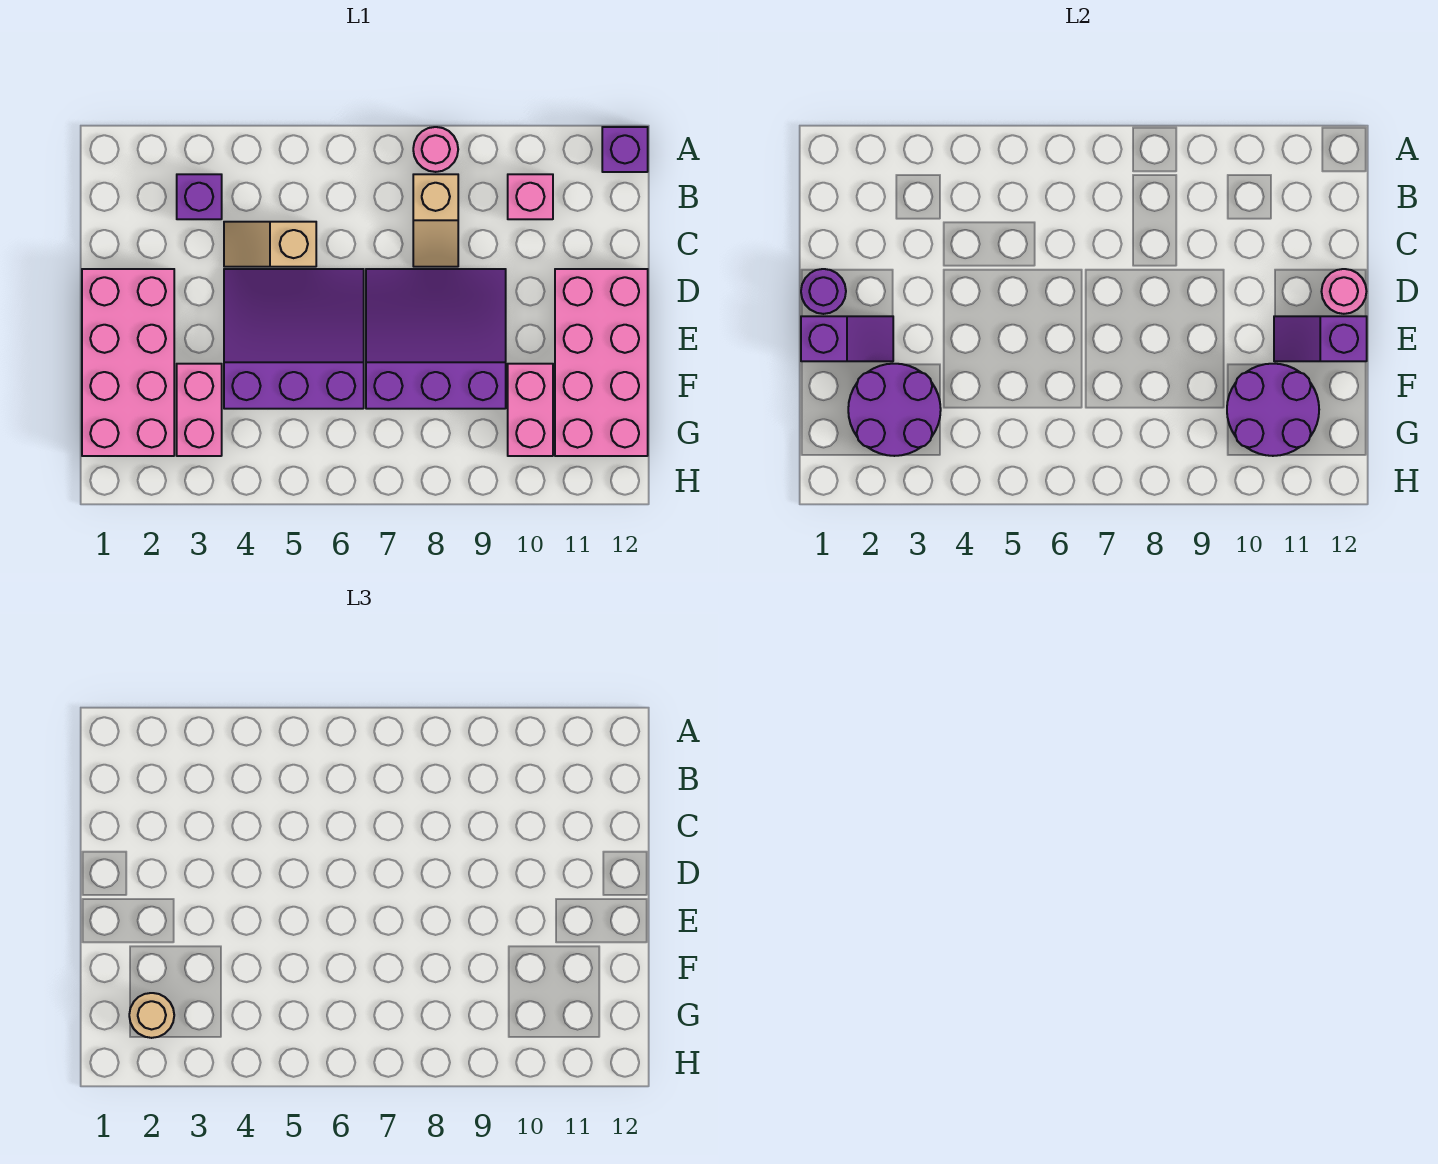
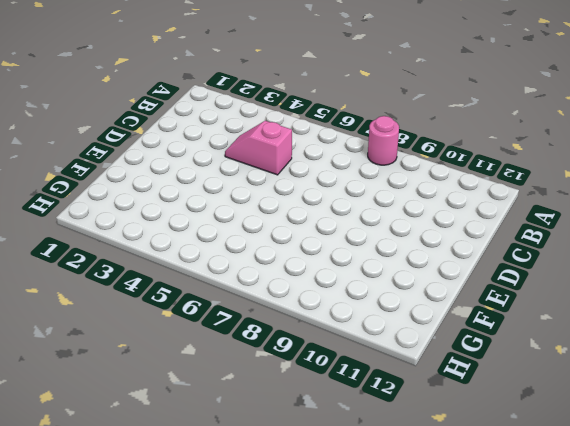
pink 1x2 slope [225,121,292,175] -> tan 1x2 slope [224,222,316,267]
none -> purple 1x1 brick [602,127,648,172]
none -> purple 1x1 brick [177,174,222,219]
none -> tan 1x2 slope [413,174,458,267]

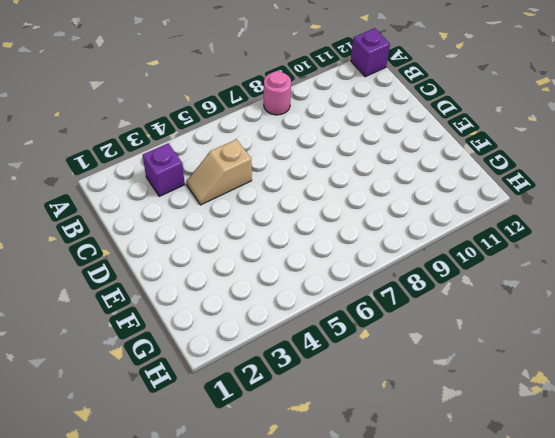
none -> tan 1x2 slope [413,174,458,267]
none -> pink 1x1 brick [508,174,553,219]
none -> pink 2x4 brick [82,269,174,456]

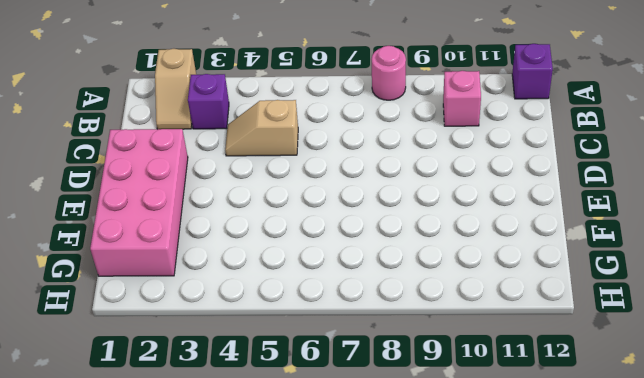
tan 1x2 slope [155,49,196,129] -> tan 1x2 slope moved to [413,174,458,267]
none -> purple 3x3 slope [224,269,364,409]
none -> purple 3x3 slope [366,269,506,409]
none -> pink 2x4 brick [555,269,648,456]

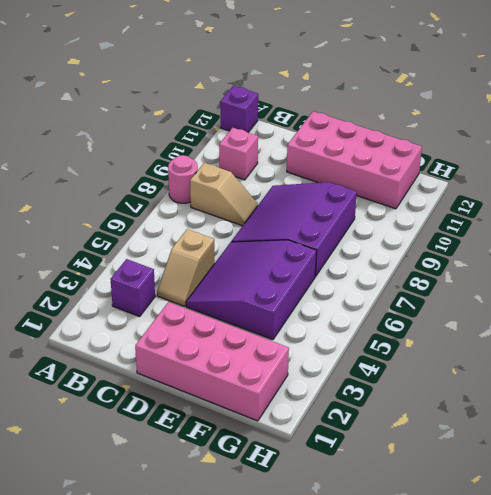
none -> pink 1x2 brick [177,364,222,456]
none -> pink 1x2 brick [508,364,553,456]
none -> purple 1x1 round brick [801,269,846,314]

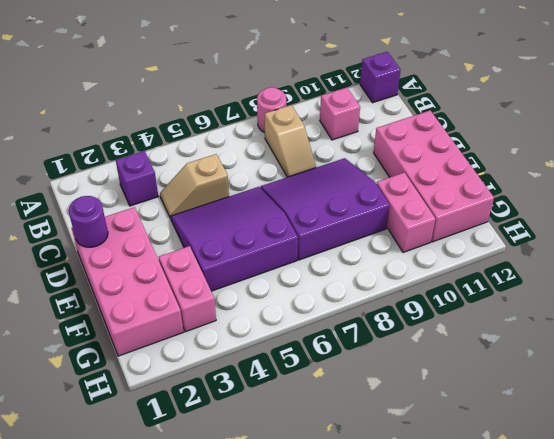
none -> pink 1x1 round brick [1322,269,1366,314]
none -> purple 1x2 slope [801,316,893,361]
none -> purple 1x2 slope [1274,316,1367,361]

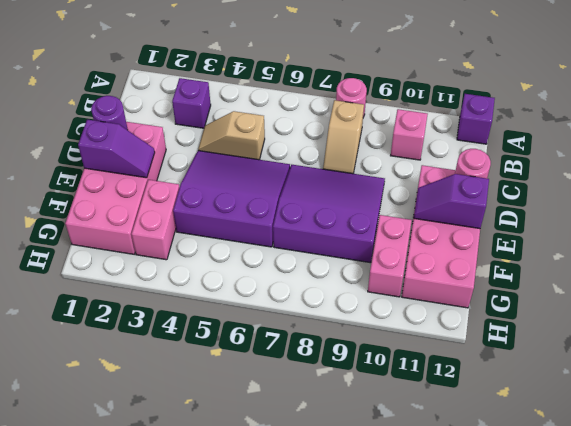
none -> purple 2x2 round brick [848,364,941,456]
none -> purple 2x2 round brick [1227,364,1319,456]
none -> tan 1x1 round brick [129,993,174,1038]

